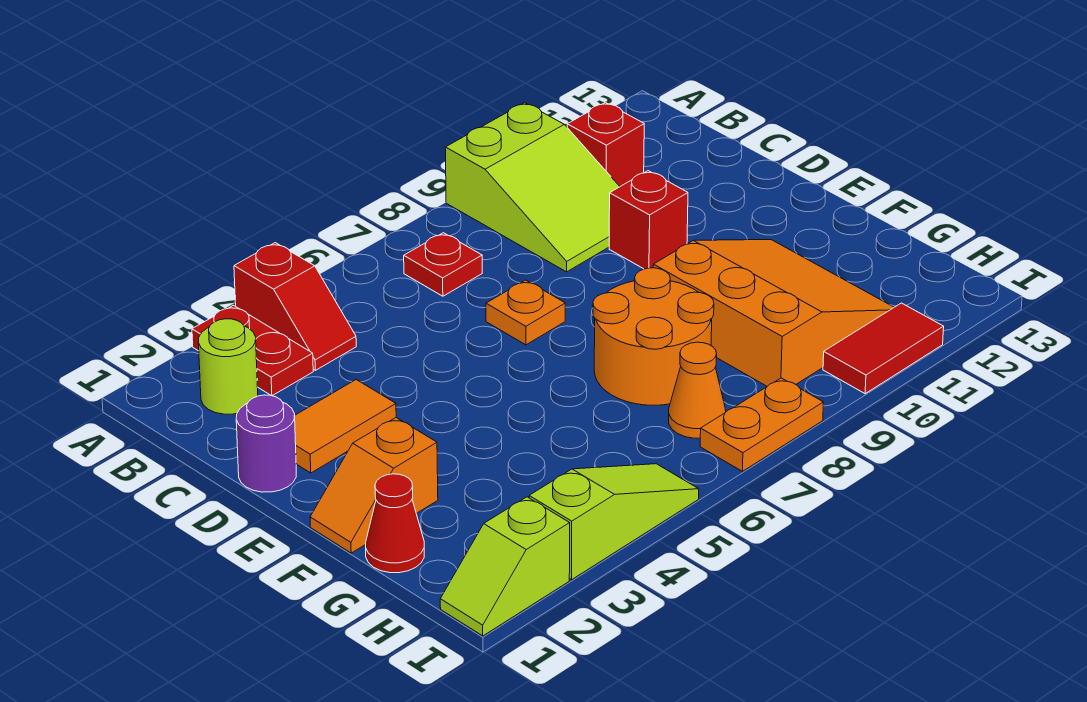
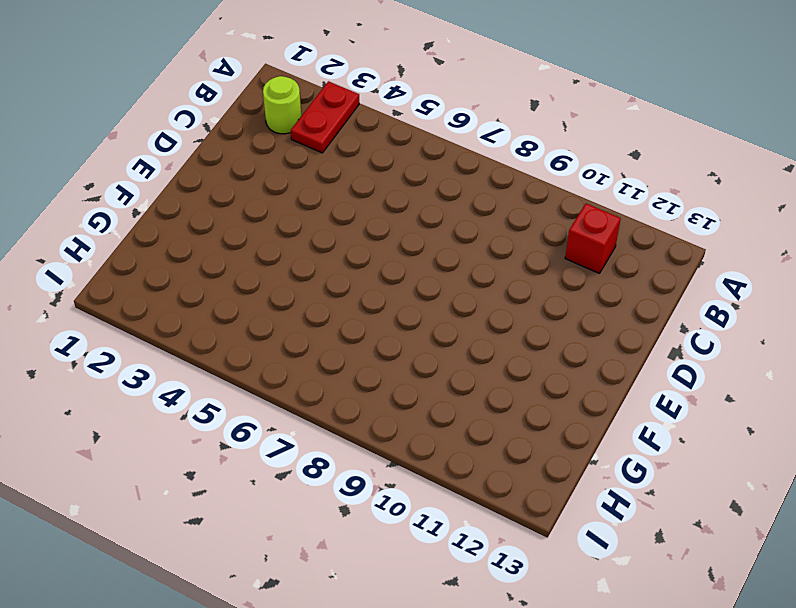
none -> red 1x2 slope [234,243,356,370]
none -> lime 2x3 slope [445,103,620,272]
none -> red 1x1 plate [404,233,482,296]

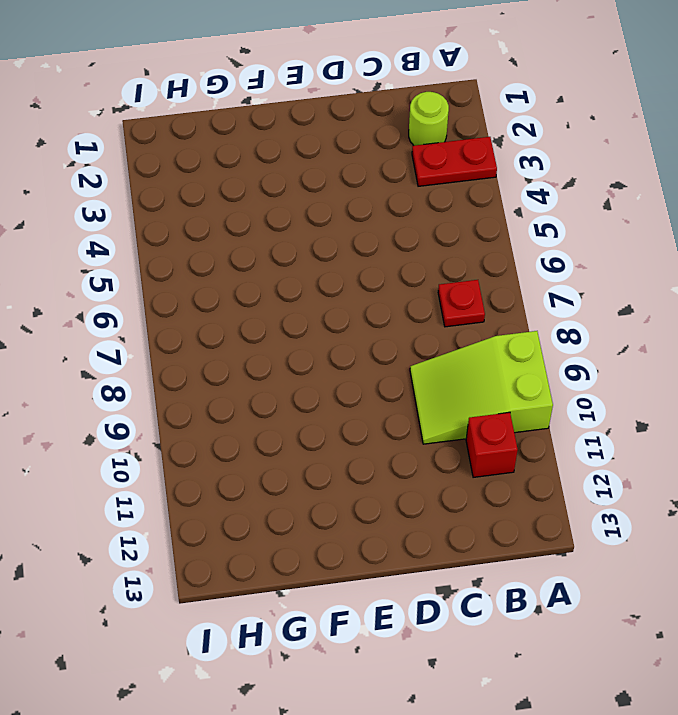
none -> red 1x2 slope [234,243,356,370]
none -> purple 1x1 round brick [236,395,296,492]
none -> orange 1x2 tile [295,380,396,473]

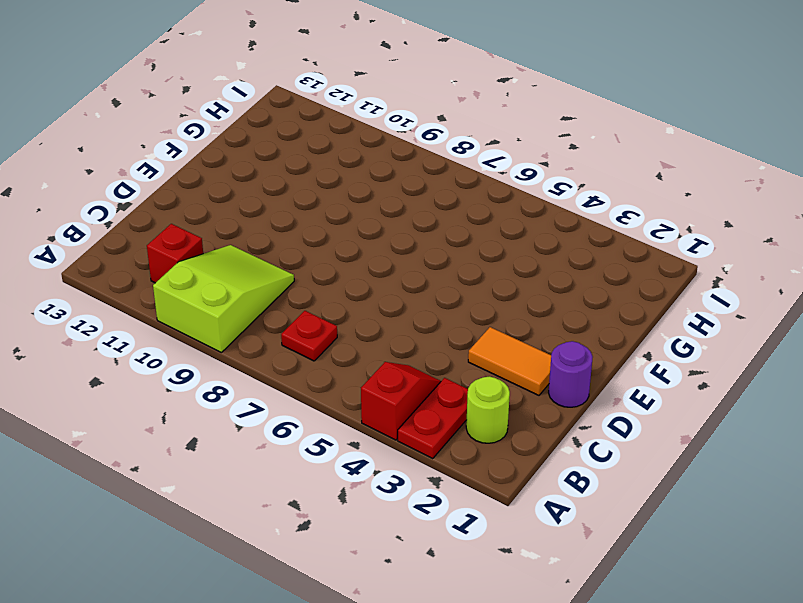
none -> orange 1x1 plate [486,280,565,345]
none -> red 1x1 brick [609,171,688,269]
none -> orange 1x2 slope [310,418,438,553]

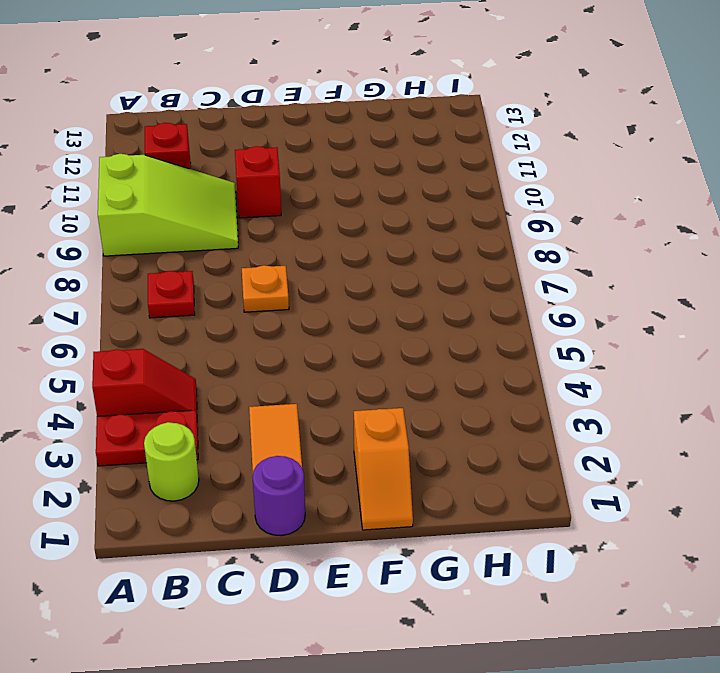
none -> orange 2x2 round brick [593,268,714,405]
none -> orange 3x3 slope [653,240,894,386]
none -> red 1x1 cone [366,474,424,573]

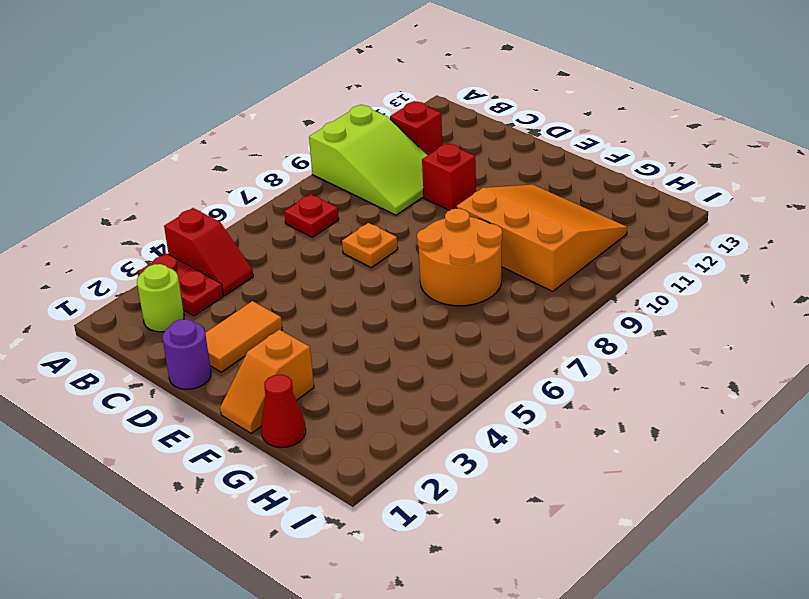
none -> orange 1x1 cone [669,342,726,438]
none -> lime 1x2 slope [440,497,570,636]
none -> lime 1x3 slope [529,464,699,580]

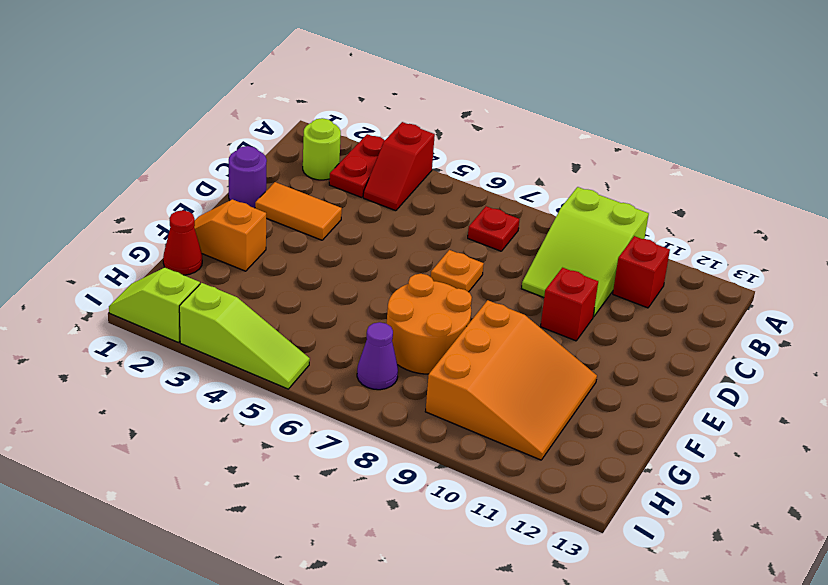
purple 1x1 cone [357,322,398,390] -> orange 1x1 cone [669,342,726,438]
none -> orange 1x2 plate [700,378,823,471]
none -> red 1x2 tile [823,303,944,394]

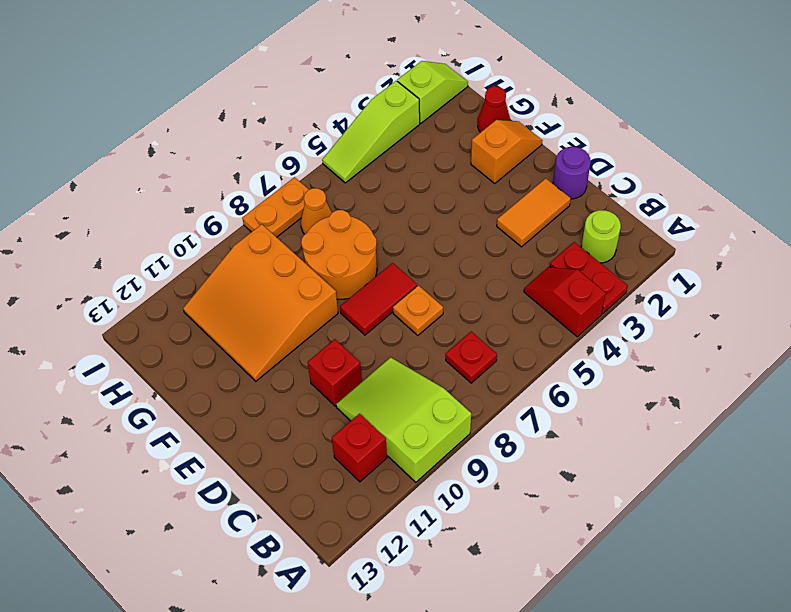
red 1x2 tile [340,263,417,335] -> red 1x2 tile moved to [823,303,944,394]

